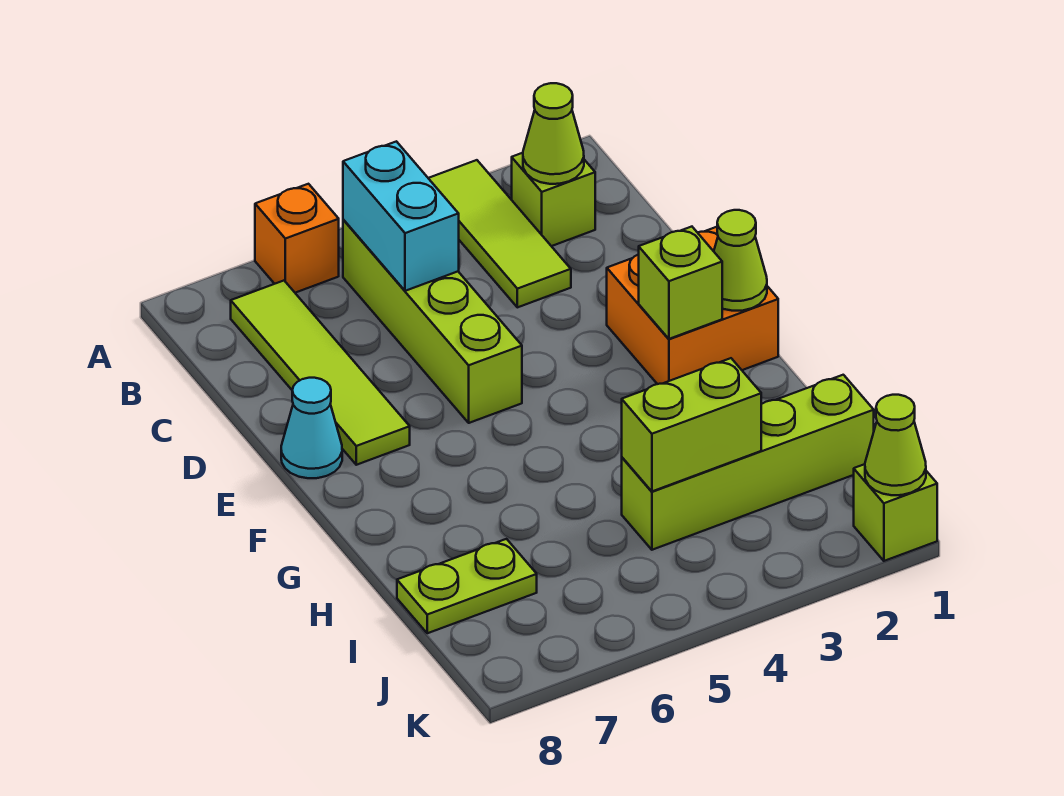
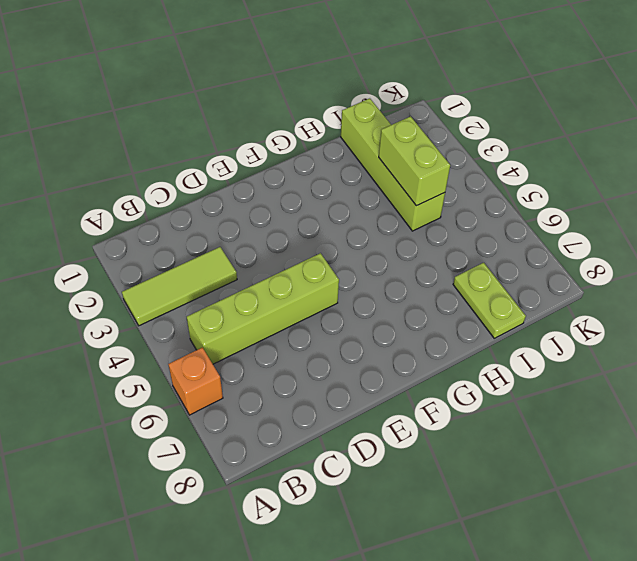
none -> lime 1x1 brick [512,153,595,246]
none -> lime 1x4 tile [231,281,410,465]
none -> orange 2x2 brick [607,227,778,384]

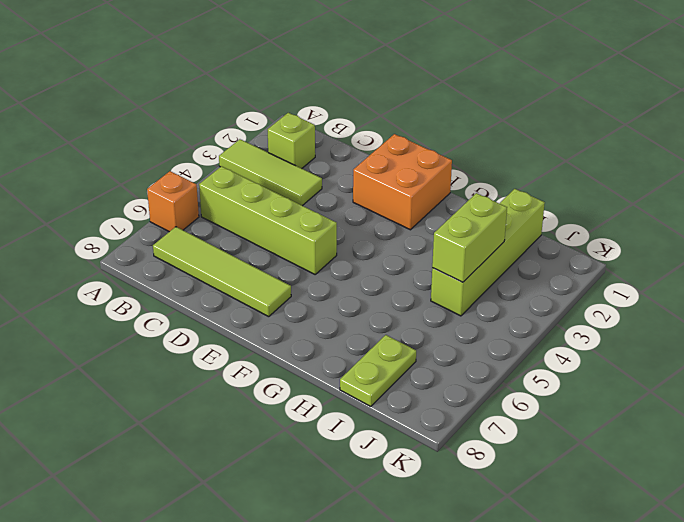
none -> cyan 1x1 cone [281,378,342,478]
none -> lime 1x1 brick [854,464,937,561]
none -> lime 1x1 cone [523,83,584,184]

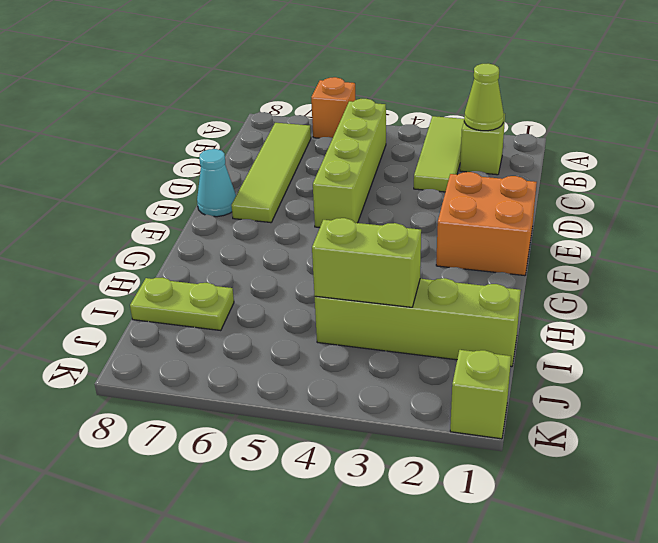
none -> cyan 1x2 brick [343,141,459,291]
none -> lime 1x1 cone [714,210,767,311]
none -> lime 1x1 brick [639,227,722,339]

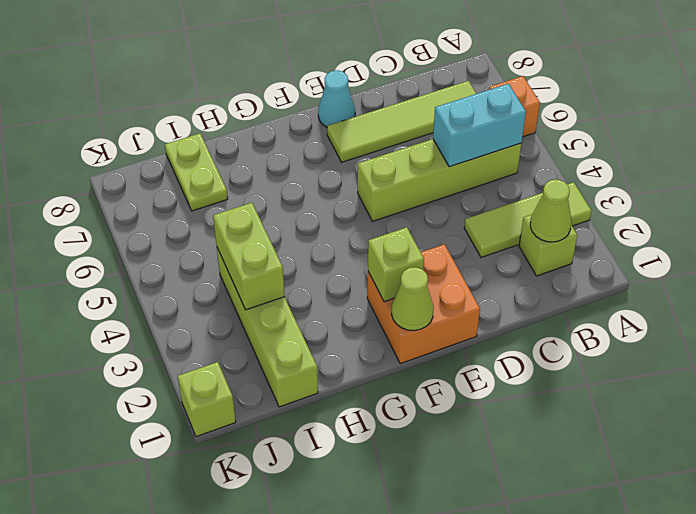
none -> lime 1x1 cone [865,395,926,495]

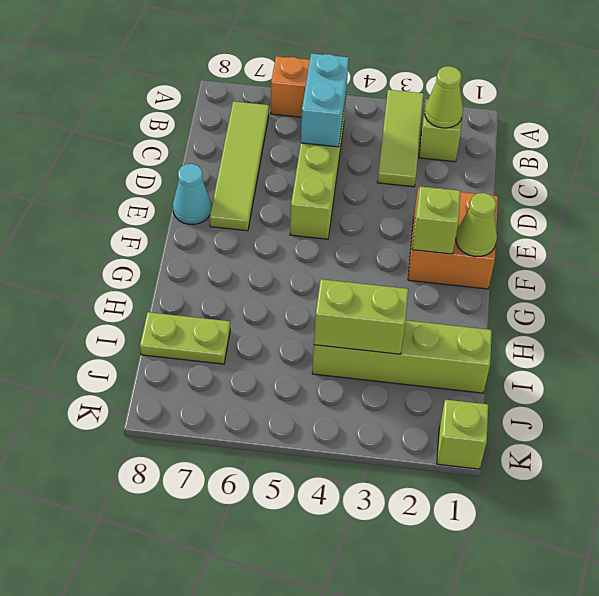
none -> lime 1x1 cone [865,395,926,495]

